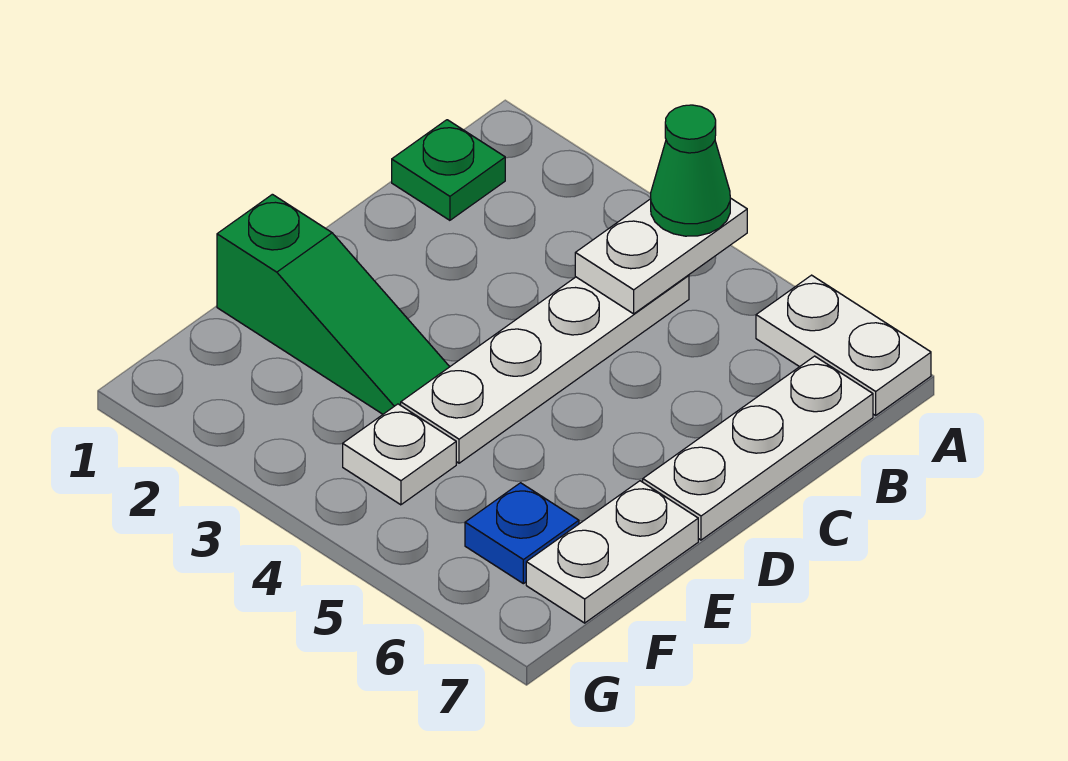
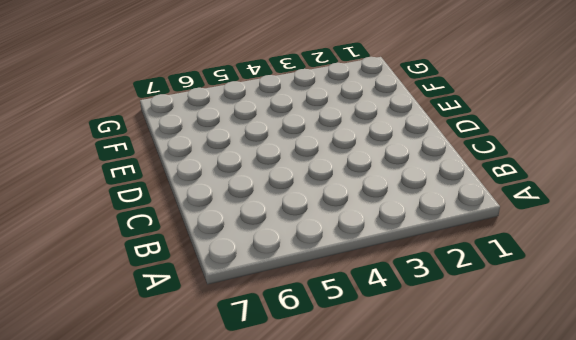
none -> white 1x2 plate [756,275,931,415]
none -> green 1x1 plate [392,120,505,220]

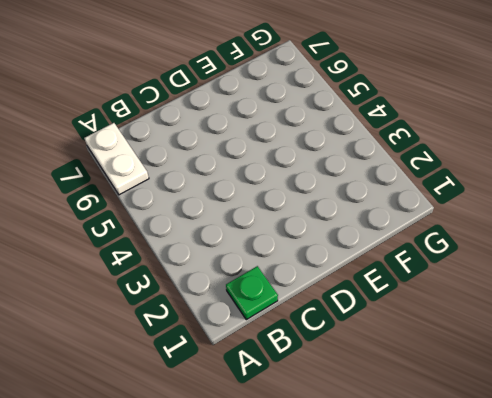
none -> white 1x4 plate [401,275,689,463]
none -> white 1x3 plate [643,356,873,540]

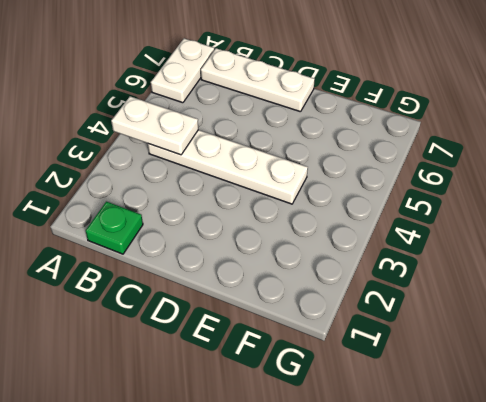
none -> green 1x3 slope [217,194,449,414]
none -> white 1x2 plate [526,481,698,623]

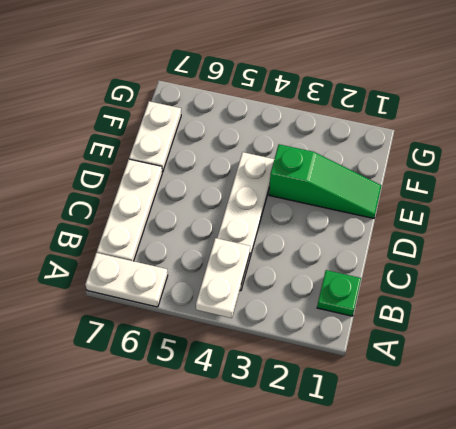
green 1x3 slope [269,144,382,218] -> green 1x3 slope turned to [217,194,449,414]
none -> white 1x1 plate [343,404,456,505]
none -> blue 1x1 plate [465,483,579,584]

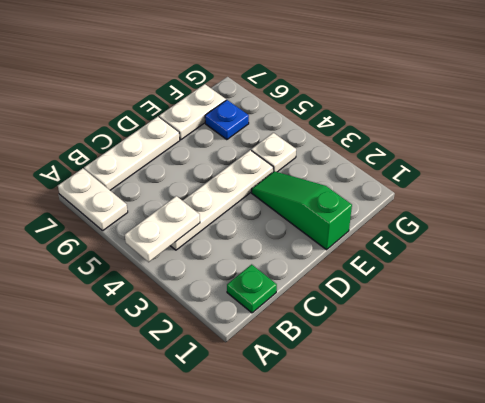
none -> green 1x1 cone [651,105,730,236]

